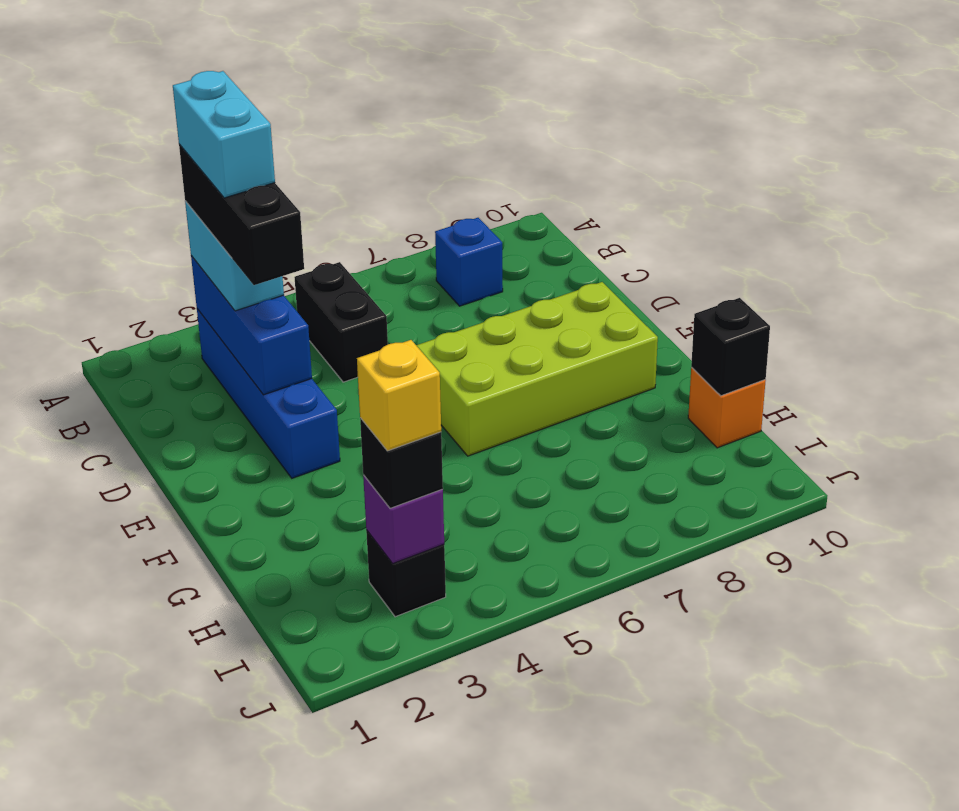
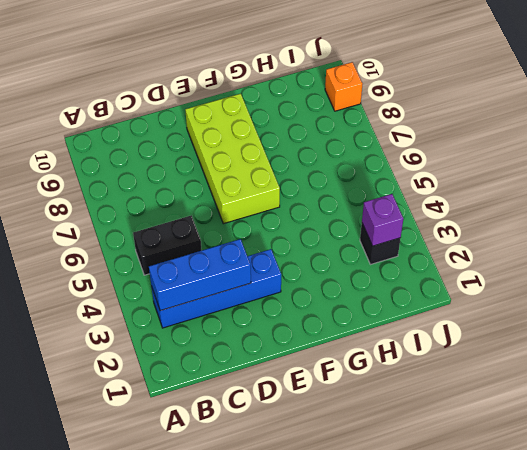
orange 1x1 brick [325,62,362,111] -> orange 1x1 brick moved to [688,368,766,448]
none -> blue 1x1 brick [435,218,503,306]
none -> black 1x1 brick [691,298,770,396]
none -> cyan 1x2 brick [185,201,284,311]

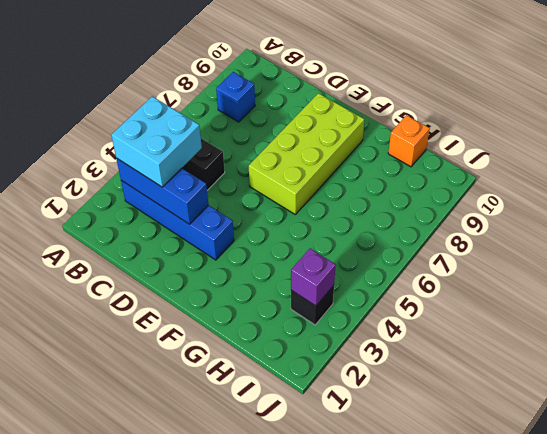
cyan 2x2 brick [111,96,202,187] -> cyan 1x2 brick [185,201,284,311]
none -> black 1x1 brick [691,298,770,396]
none -> black 1x1 brick [360,418,443,508]
none -> black 1x3 brick [179,144,304,285]

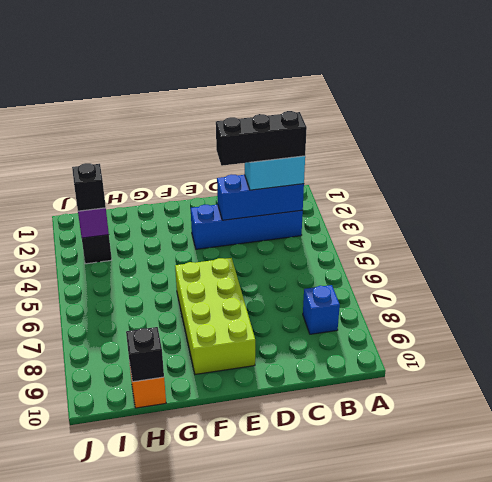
none -> black 1x2 brick [294,262,388,382]
none -> yellow 1x1 brick [357,340,441,451]
none -> cyan 1x2 brick [173,71,275,198]

